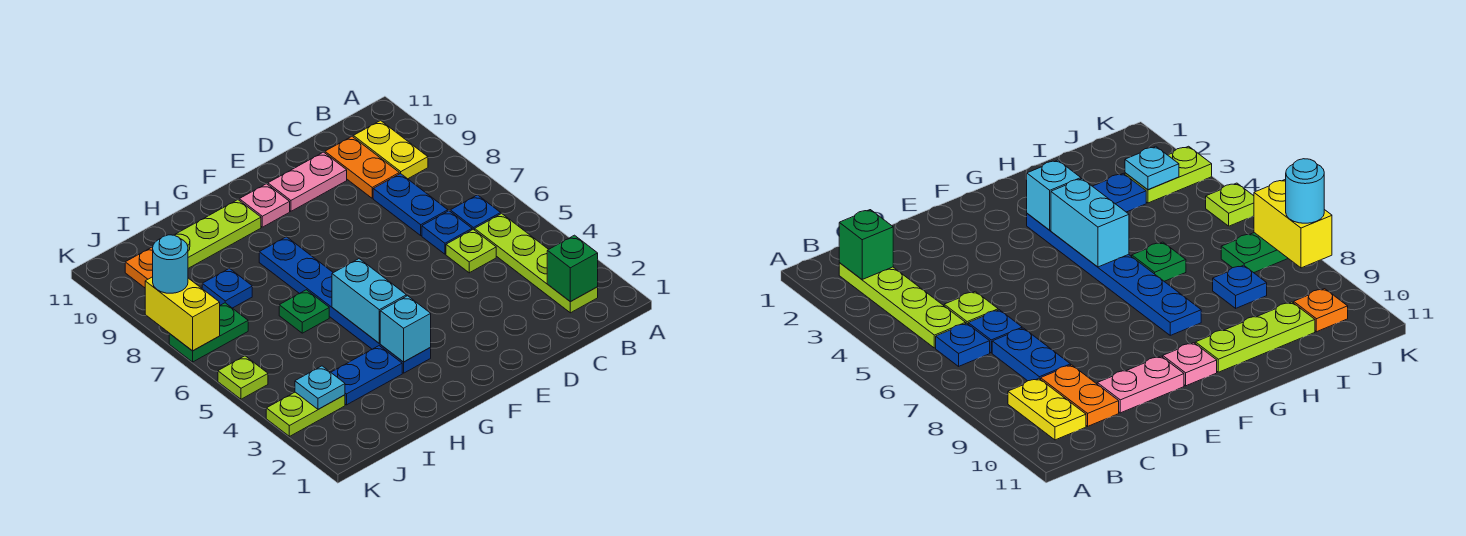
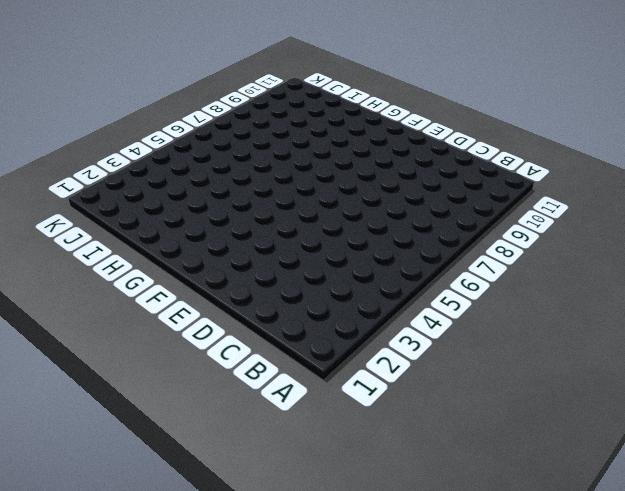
none -> lime 1x4 plate [475,213,598,313]
none -> blue 1x1 plate [450,195,501,230]
none -> yellow 1x2 plate [353,120,428,179]

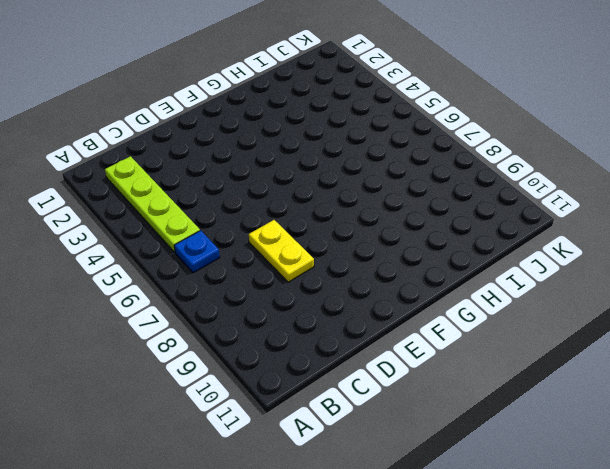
yellow 1x2 plate [249,220,314,282] -> yellow 1x2 plate moved to [353,120,428,179]
none -> lime 1x1 plate [446,229,496,273]
none -> blue 1x1 plate [422,211,472,254]
none -> blue 1x2 plate [373,173,448,235]

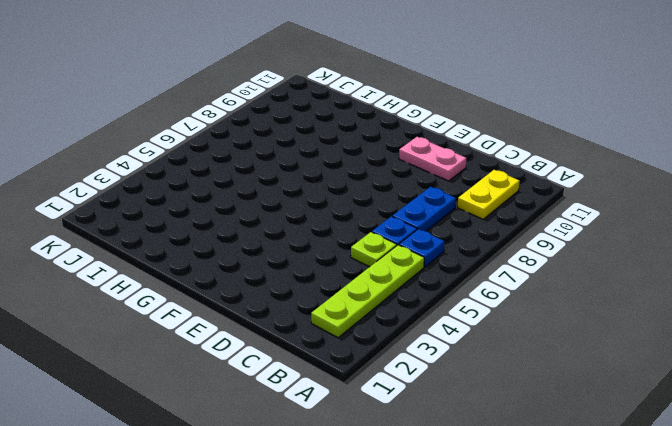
none -> orange 1x2 plate [325,136,399,198]
none -> pink 1x1 plate [239,184,290,227]
none -> blue 1x6 plate [259,237,431,373]

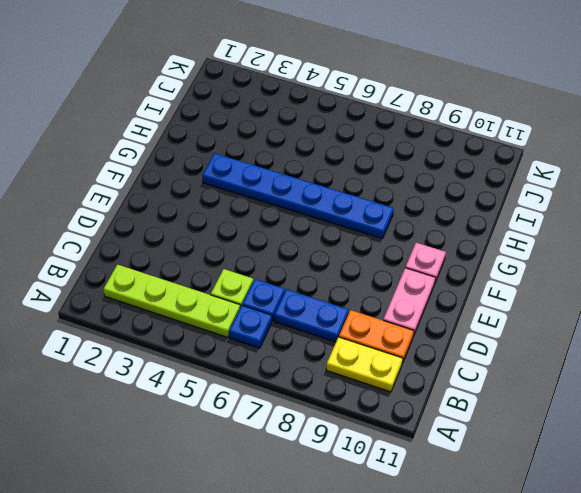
none -> lime 1x3 plate [175,200,261,268]
none -> blue 1x2 plate [331,346,402,405]
none -> green 1x1 plate [279,290,329,333]

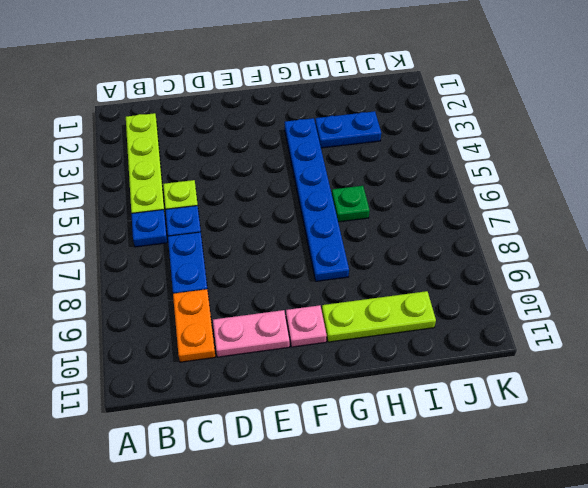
none -> yellow 1x2 plate [353,120,428,179]
none -> blue 1x1 plate [202,268,252,308]
none -> lime 1x2 plate [266,392,345,436]

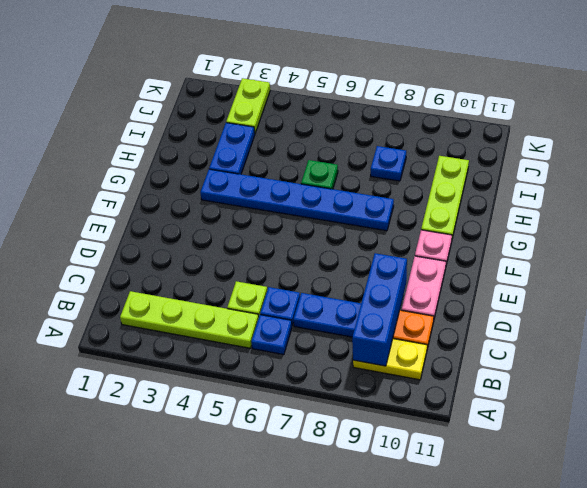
blue 1x3 brick [352,253,407,366] -> none
none -> green 1x2 plate [169,303,248,362]
none -> orange 1x1 plate [125,247,153,288]
none -> lime 1x1 plate [218,356,268,399]

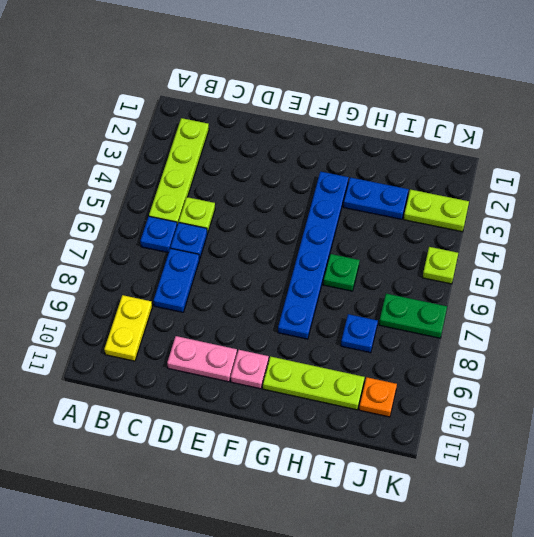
none -> orange 1x2 plate [325,136,399,198]
none -> green 1x1 brick [547,235,598,302]
none -> cyan 1x1 brick [380,296,431,362]

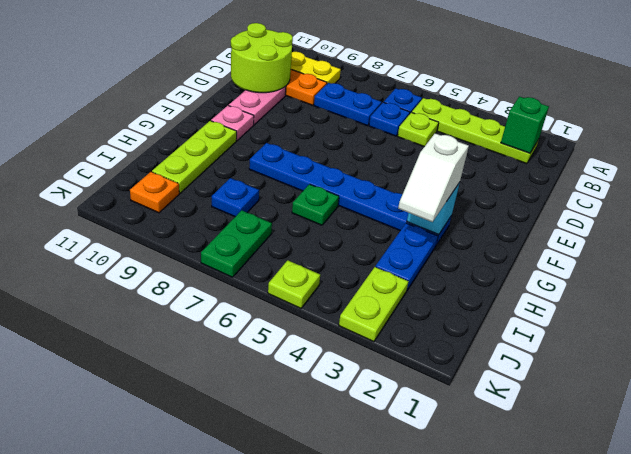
lime 2x2 round brick [231,23,293,93] -> none
white 1x2 slope [398,133,469,222] -> none
none -> cyan 1x2 brick [332,259,406,343]
none -> cyan 1x1 plate [295,366,345,409]
none -> yellow 1x2 brick [145,277,220,351]

